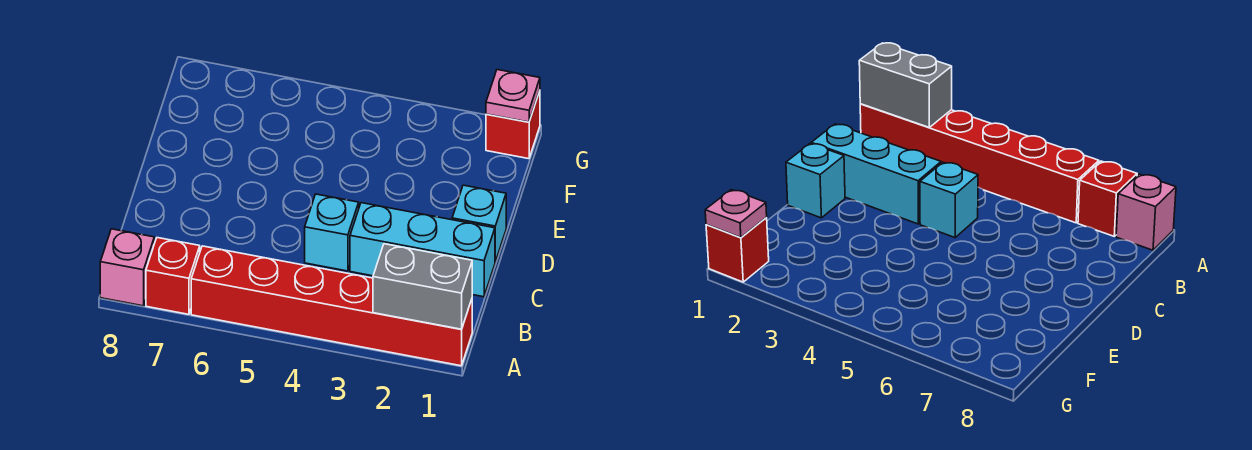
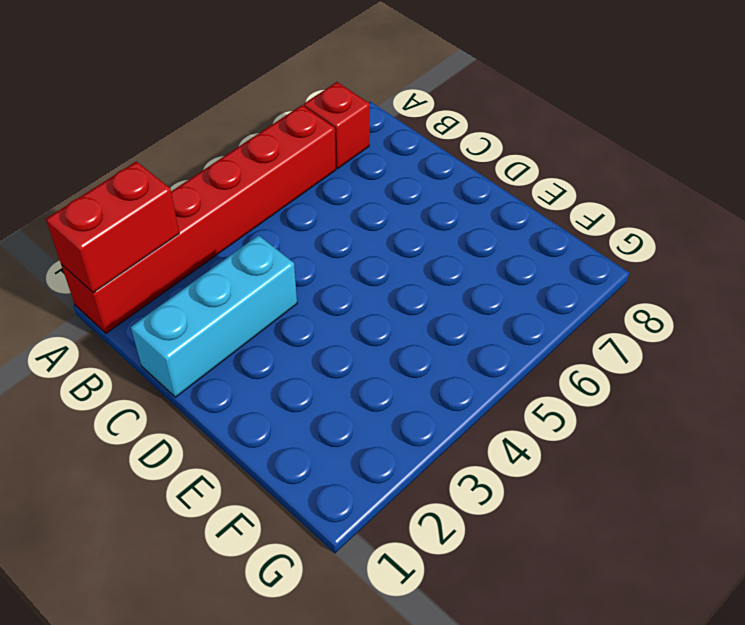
red 1x2 brick [46,161,179,293] -> grey 1x2 brick [373,244,472,329]
none -> pink 1x1 brick [100,229,154,306]
none -> cyan 1x1 brick [305,194,359,271]

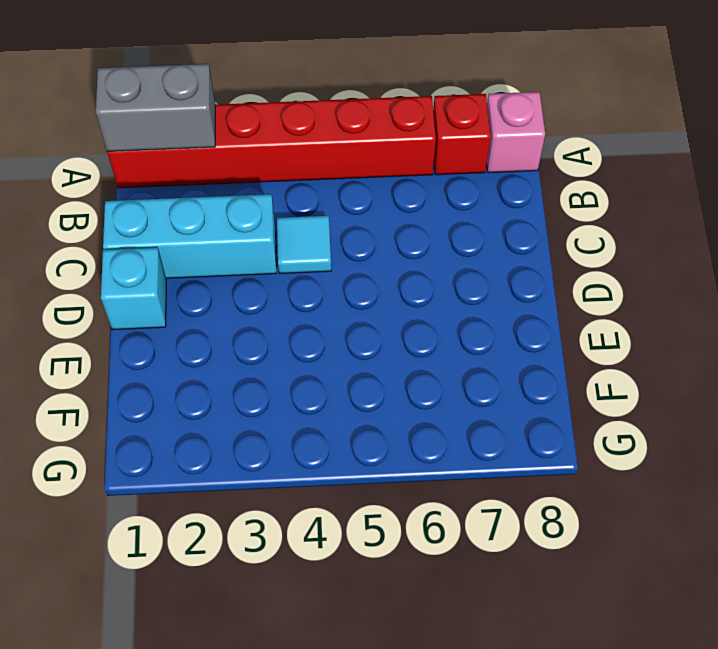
cyan 1x1 tile [277,216,331,273] -> cyan 1x1 brick [305,194,359,271]
none -> red 1x1 brick [486,91,540,159]
none -> pink 1x1 plate [486,70,540,122]

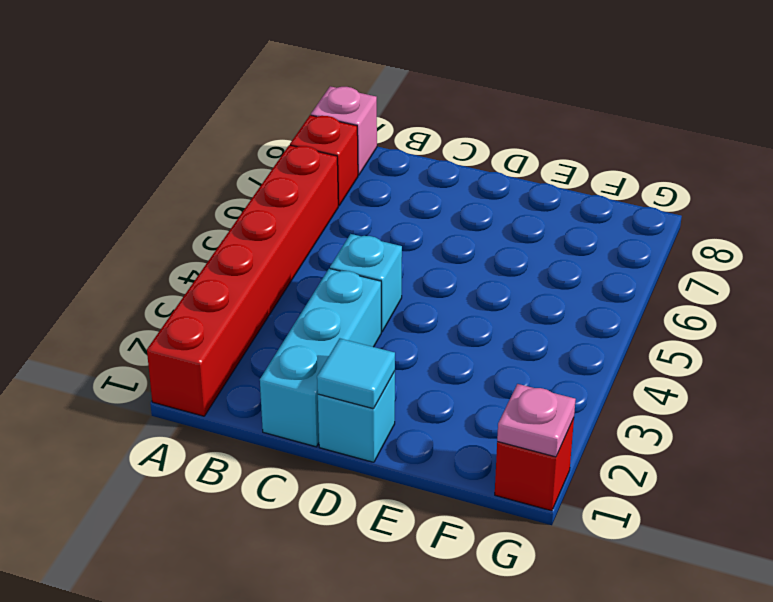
cyan 1x1 tile [317,339,395,409] -> none
none -> grey 1x2 brick [373,244,472,329]

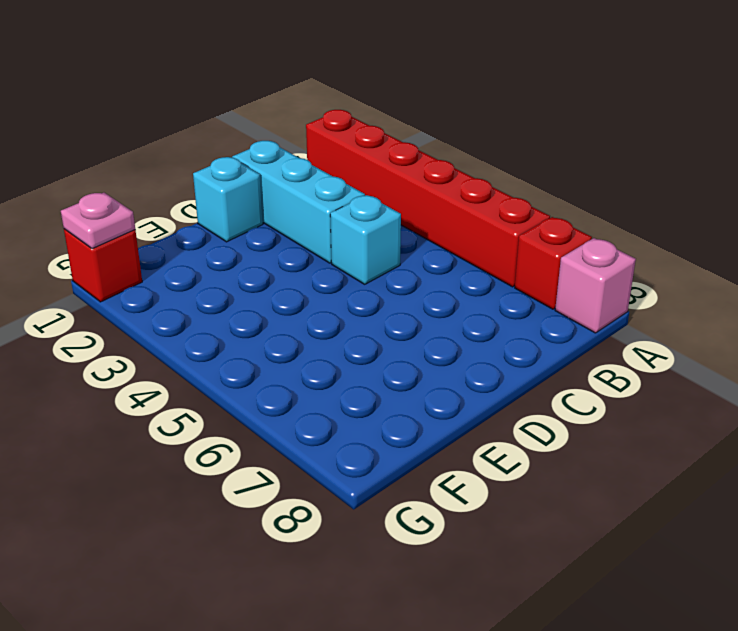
none -> grey 1x2 brick [373,244,472,329]

